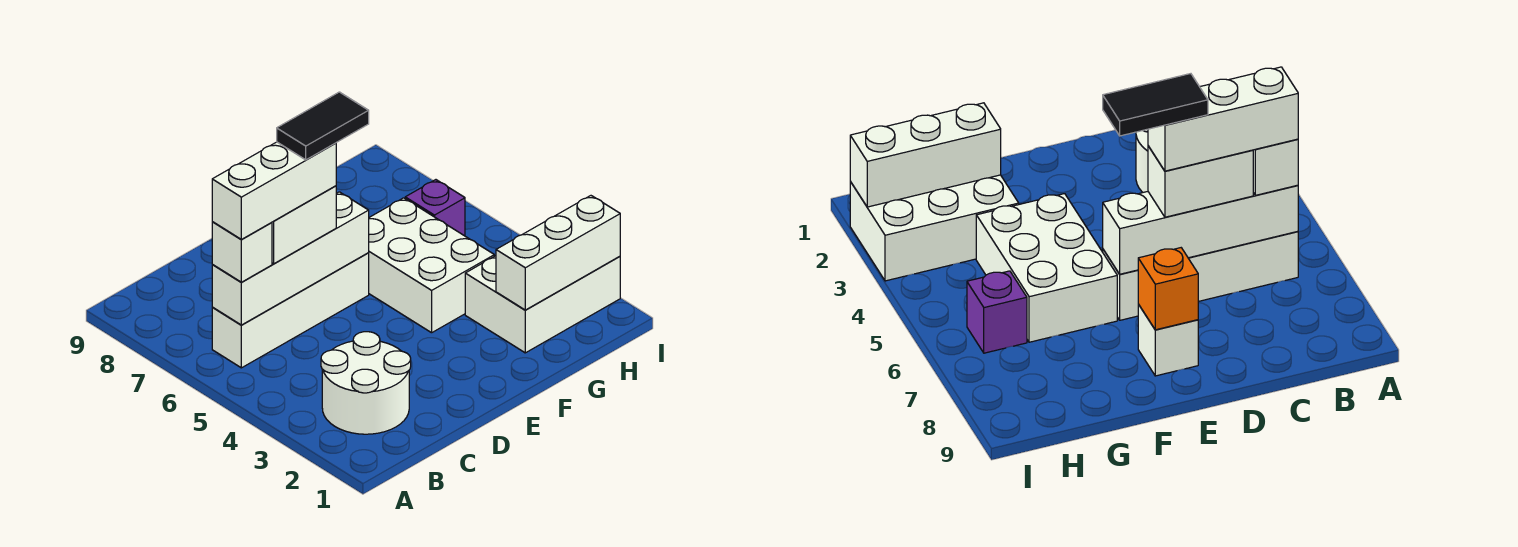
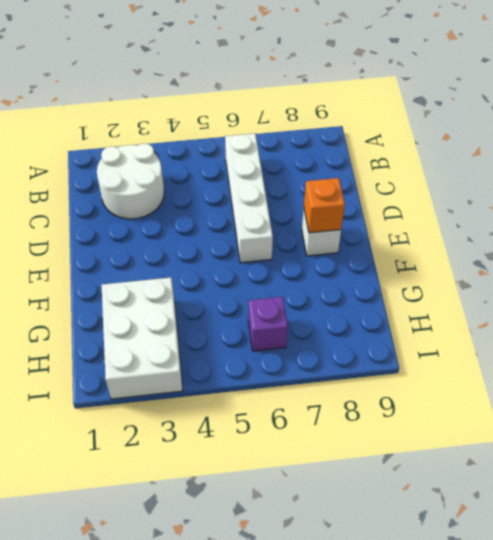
none -> white 2x3 brick [369,198,494,333]
none -> white 1x4 brick [212,192,369,325]
none -> white 1x3 brick [496,196,620,310]

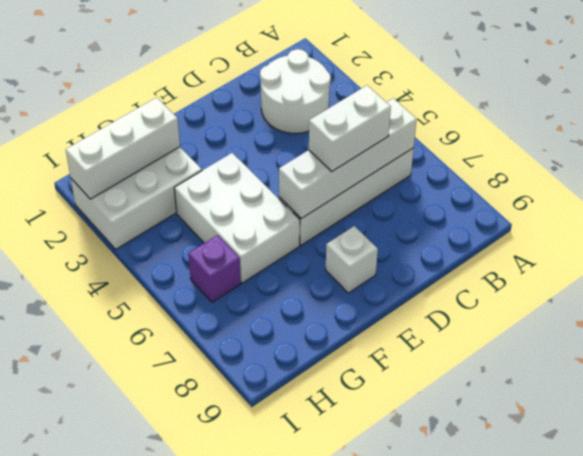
none -> orange 1x1 brick [1138,248,1198,330]
none -> white 1x1 brick [212,222,272,282]
none -> white 1x3 brick [212,142,336,239]

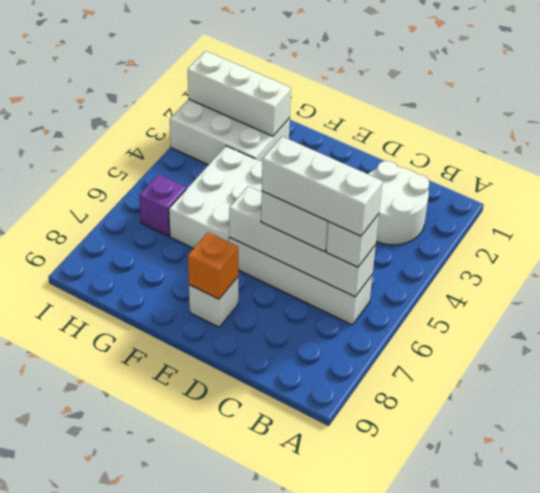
none -> black 1x2 tile [277,92,369,160]

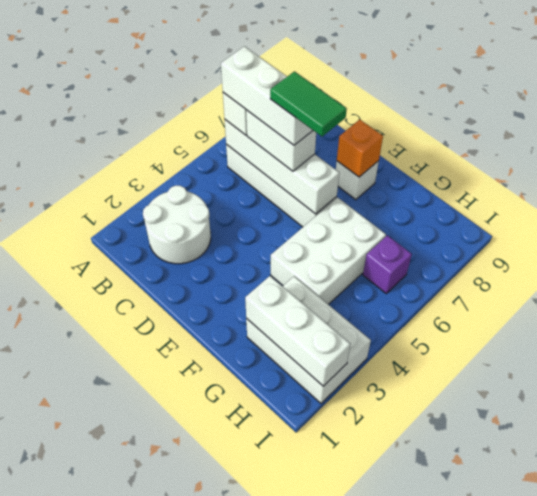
green 1x2 tile [270,71,347,137] -> black 1x2 tile [277,92,369,160]

